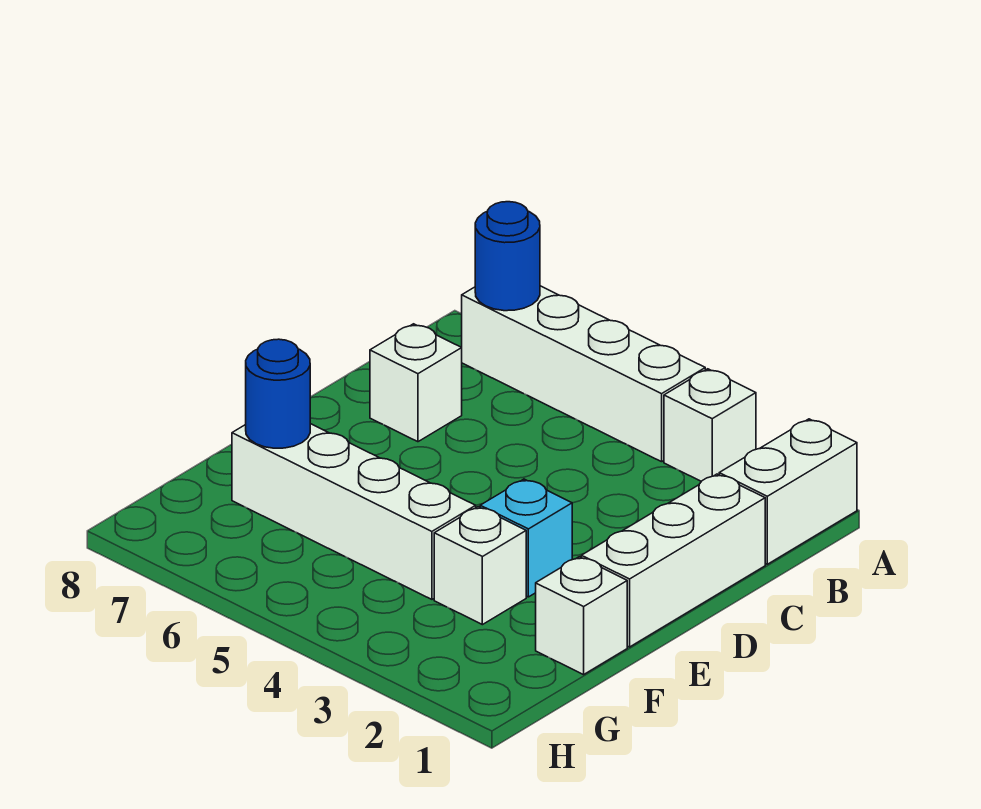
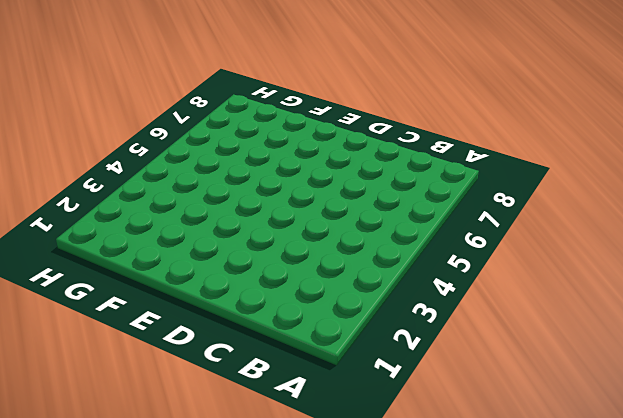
none -> white 1x2 brick [719,419,857,564]
none -> white 1x1 brick [664,369,756,481]

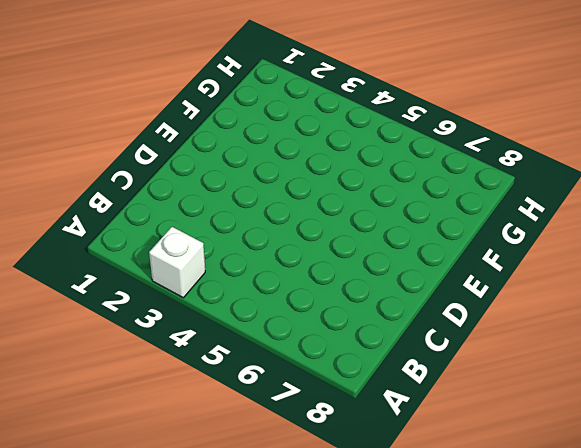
none -> white 1x2 brick [719,419,857,564]
none -> white 1x4 brick [462,286,705,462]

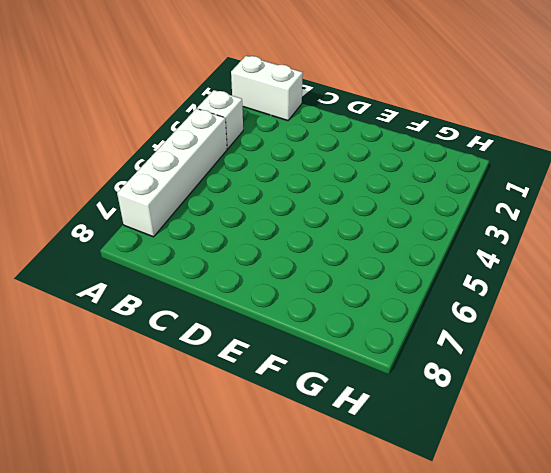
none -> white 1x3 brick [581,474,765,647]
none -> white 1x1 brick [370,324,462,442]

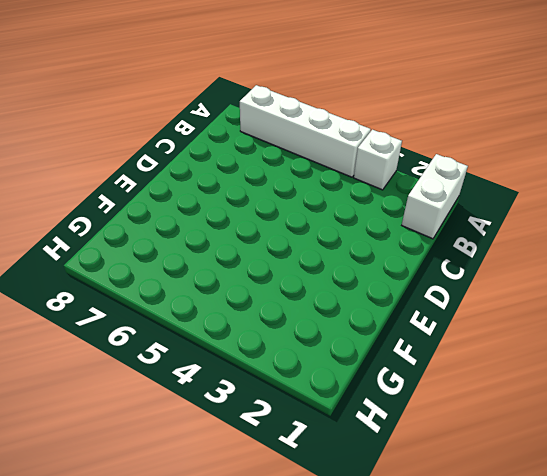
none -> white 1x3 brick [581,474,765,647]
none -> white 1x1 brick [370,324,462,442]

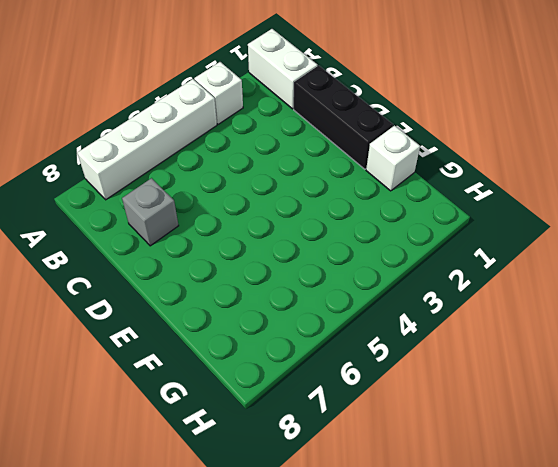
black 1x3 brick [294,66,393,169] -> white 1x3 brick [581,474,765,647]
grey 1x1 brick [122,178,179,246] -> white 1x1 brick [370,324,462,442]
none -> cyan 1x1 brick [480,479,572,597]
none -> white 1x1 brick [434,507,526,625]

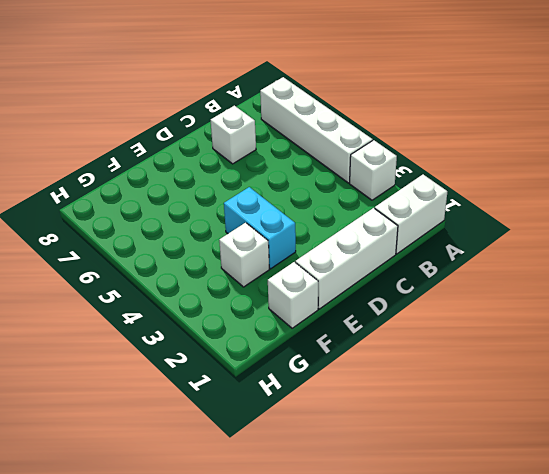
cyan 1x2 brick [224,187,296,269] -> cyan 1x1 brick [480,479,572,597]
none -> white 1x4 brick [232,424,476,599]
none -> blue 1x1 round brick [475,202,540,311]

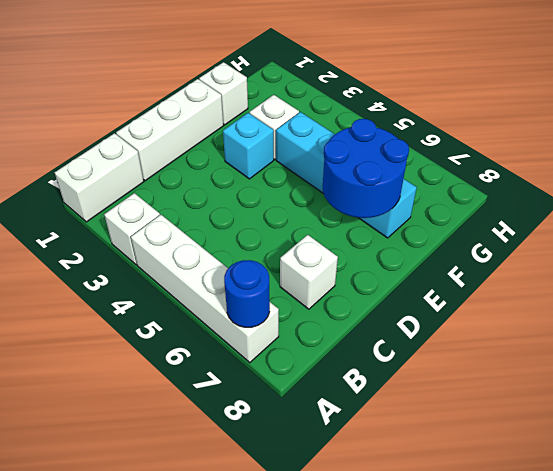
blue 2x2 round brick [323,119,409,218] -> blue 1x1 round brick [246,339,310,448]
cyan 1x4 brick [276,112,417,238] -> white 1x4 brick [232,424,476,599]

